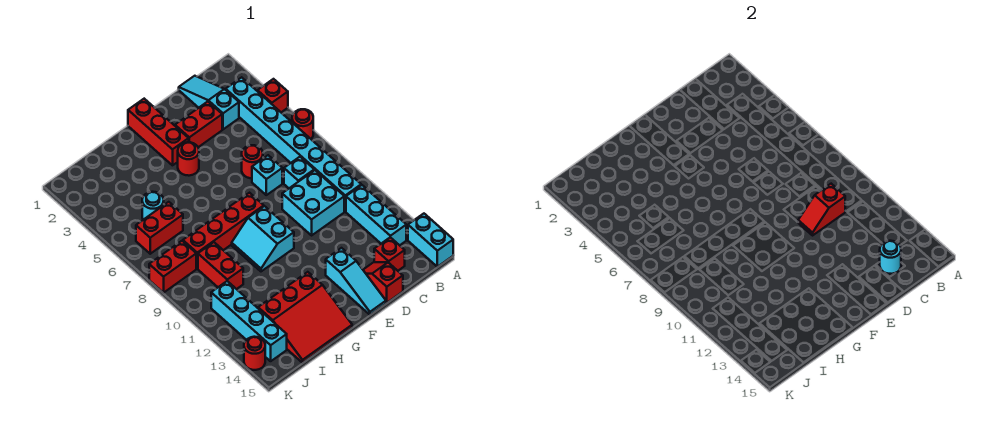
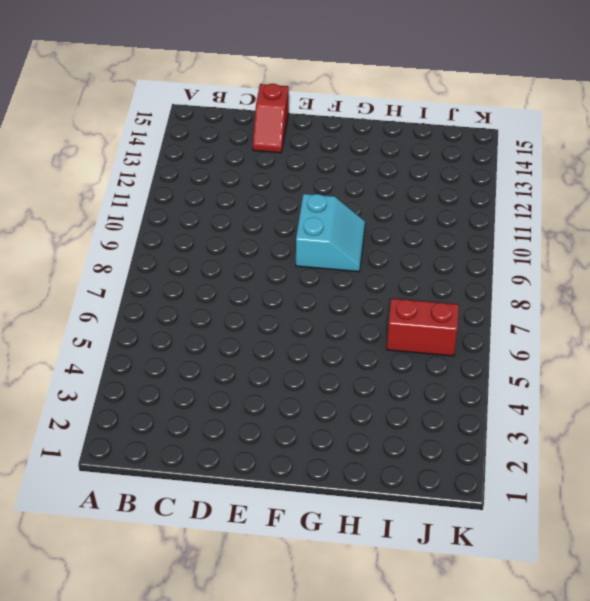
none -> red 1x1 brick [258,79,288,112]
none -> red 1x1 round brick [292,109,313,139]
none -> cyan 1x2 brick [408,214,453,267]

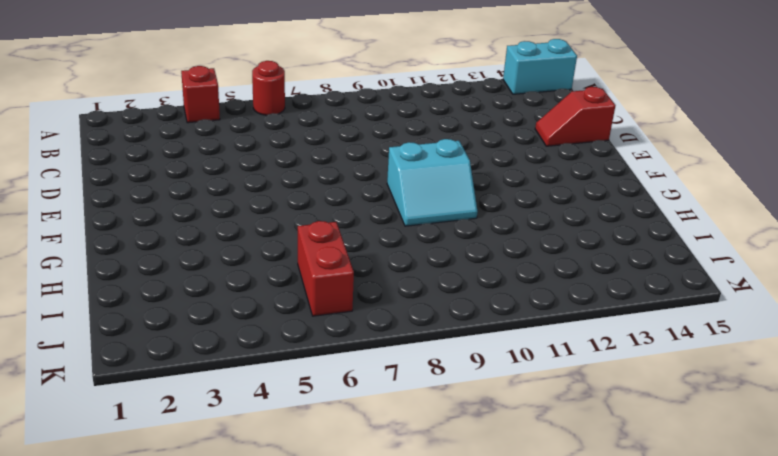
none -> cyan 1x8 brick [226,77,361,211]
none -> cyan 1x3 brick [346,185,406,245]
none -> cyan 1x3 slope [179,76,239,129]

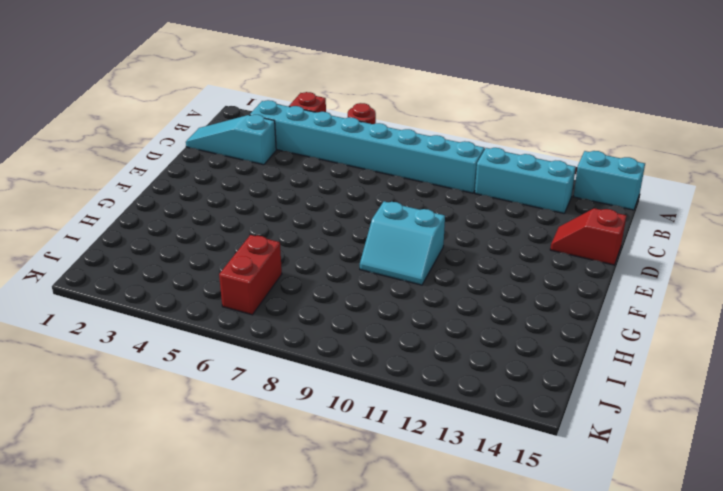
none -> cyan 1x1 brick [284,157,314,188]
none -> cyan 2x2 brick [282,170,344,235]
none -> red 1x1 brick [374,237,405,271]

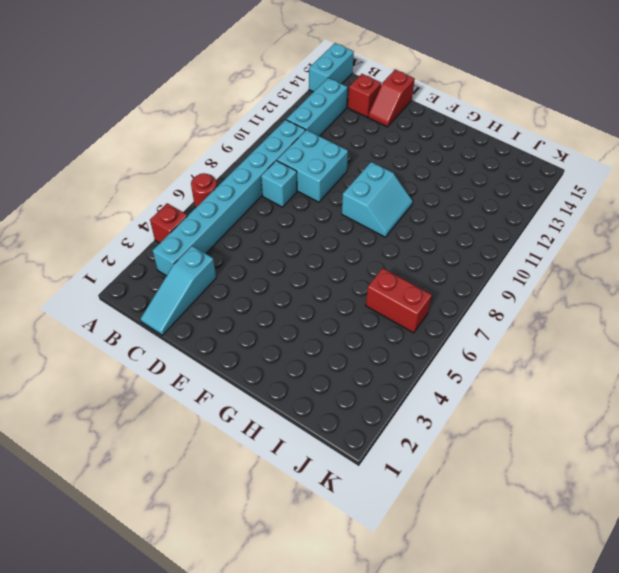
none -> red 1x2 brick [175,102,222,147]
none -> red 1x1 round brick [242,145,263,178]
none -> cyan 1x1 brick [252,155,282,195]

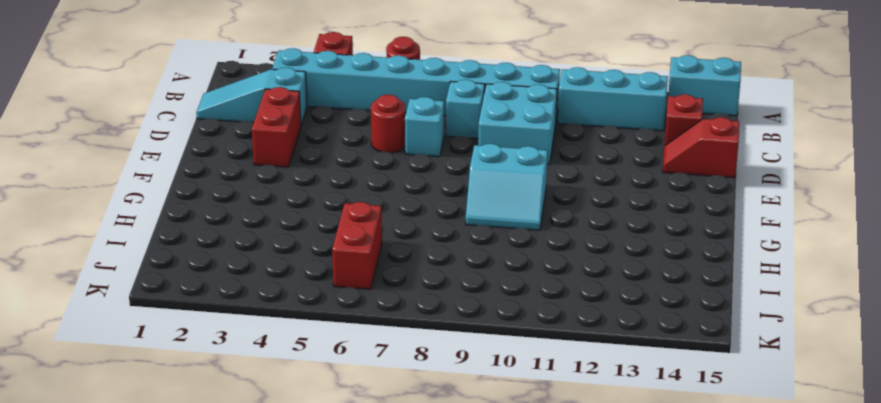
none -> cyan 1x3 slope [326,248,386,315]
none -> red 1x3 brick [128,99,189,165]
none -> red 1x1 round brick [178,142,199,176]

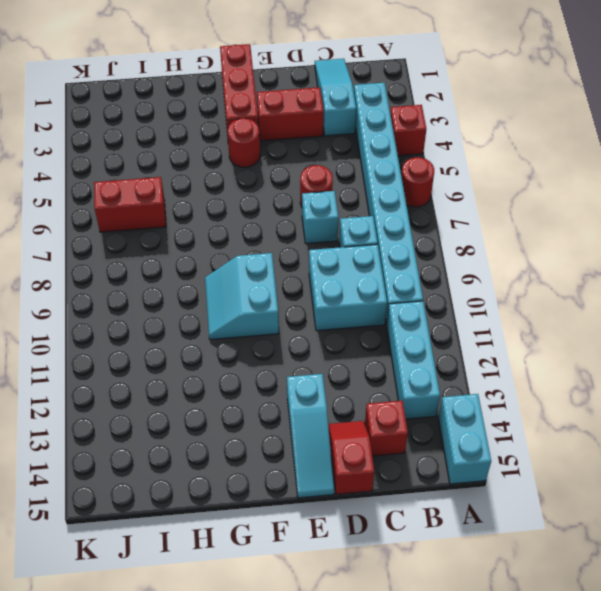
none -> red 1x4 brick [183,193,264,269]
none -> red 3x3 slope [258,272,352,363]
none -> cyan 1x1 round brick [142,192,164,220]

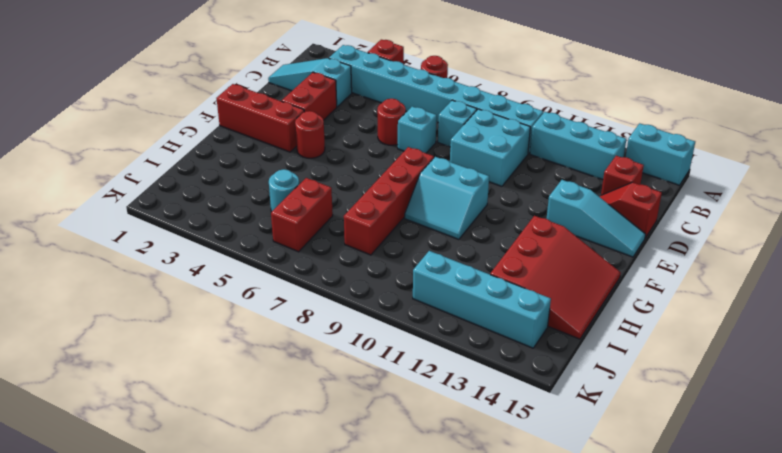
none -> red 1x2 brick [198,242,243,289]
none -> red 1x2 brick [149,241,196,293]
none -> red 1x1 round brick [244,337,265,370]

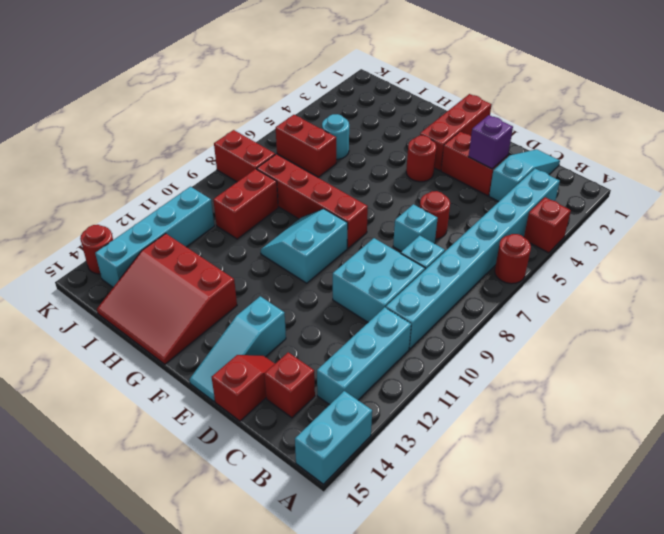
purple 1x1 brick [468,115,513,169] -> none
none -> red 1x2 slope [798,184,845,235]
none -> cyan 1x1 round brick [880,241,901,274]

